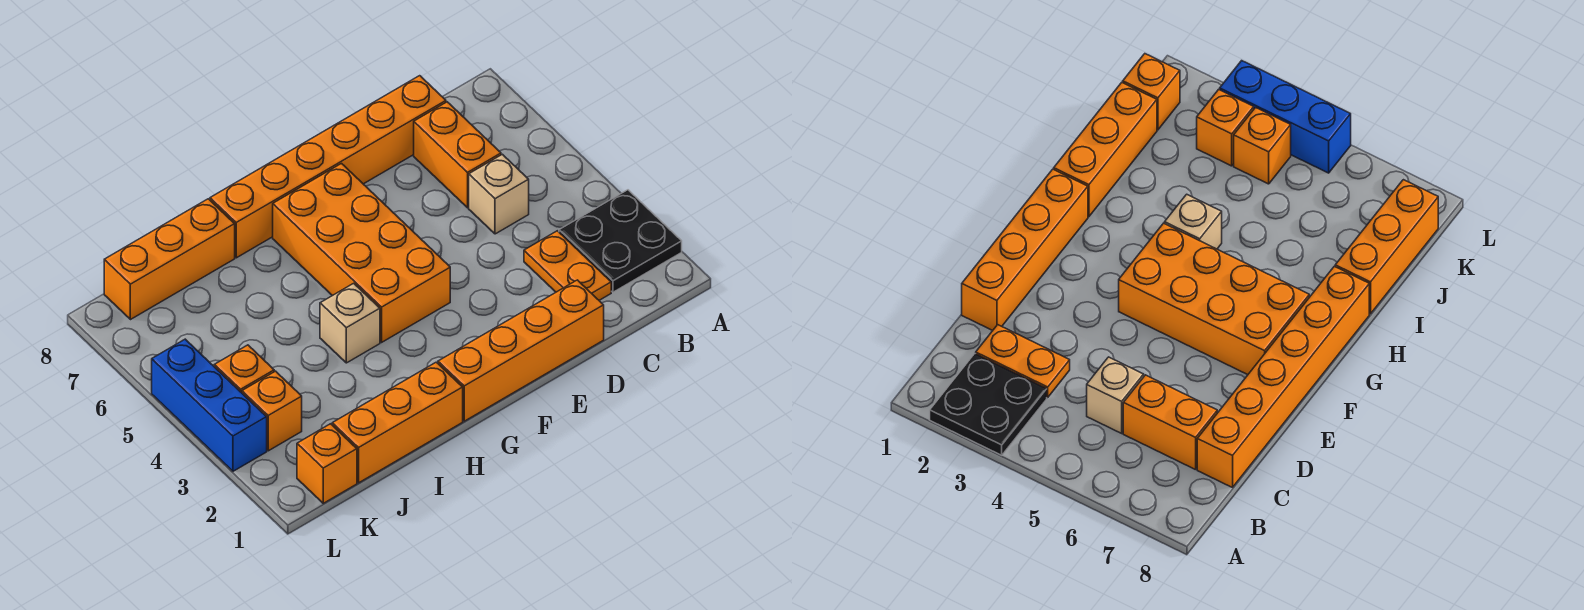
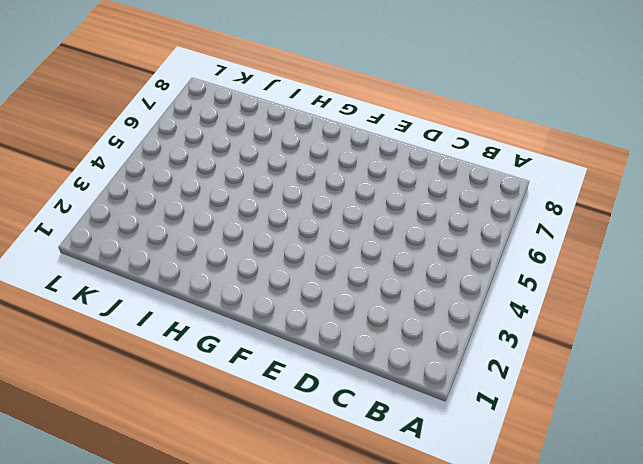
none -> black 2x2 plate [559,190,682,292]
none -> orange 1x2 plate [524,231,611,300]
none -> tan 1x1 brick [469,154,529,234]

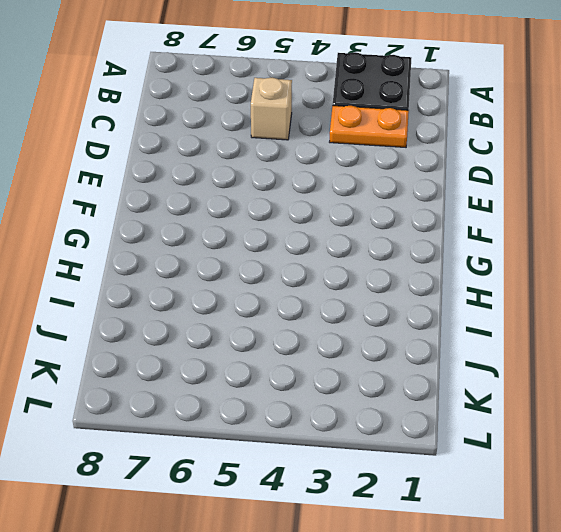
none -> orange 1x2 brick [414,102,501,208]
none -> orange 1x6 brick [210,76,446,258]
none -> orange 1x4 brick [438,280,604,421]

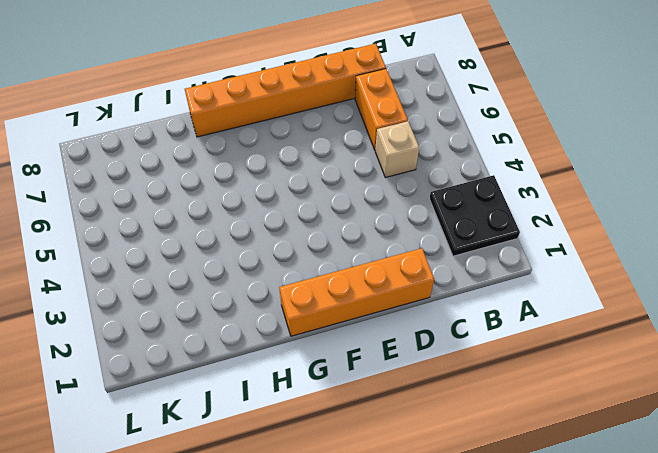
none -> orange 1x2 plate [524,231,611,300]
none -> orange 2x4 brick [273,164,450,342]
none -> orange 1x3 brick [332,362,463,483]

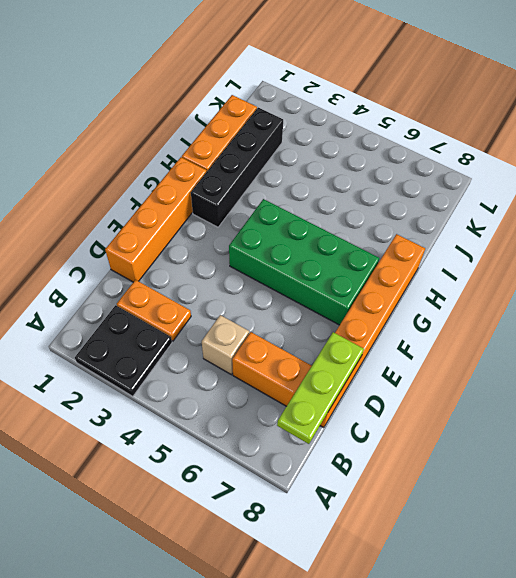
lime 1x3 plate [277,332,364,444] -> none
green 2x4 brick [229,199,379,325] -> orange 2x4 brick [273,164,450,342]
black 1x4 brick [191,107,283,227] -> none
none -> tan 1x1 brick [320,283,380,363]
none -> orange 1x3 brick [104,199,235,320]
none -> orange 1x1 brick [297,424,357,503]

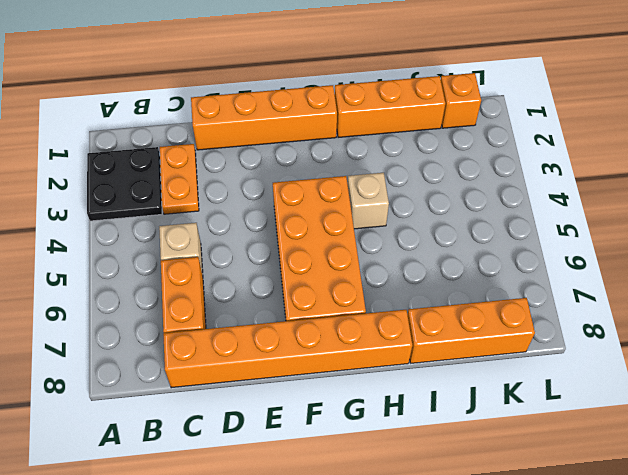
none -> orange 1x1 brick [242,371,302,451]
none -> orange 1x1 brick [214,345,274,393]
none -> blue 1x3 brick [152,339,267,471]

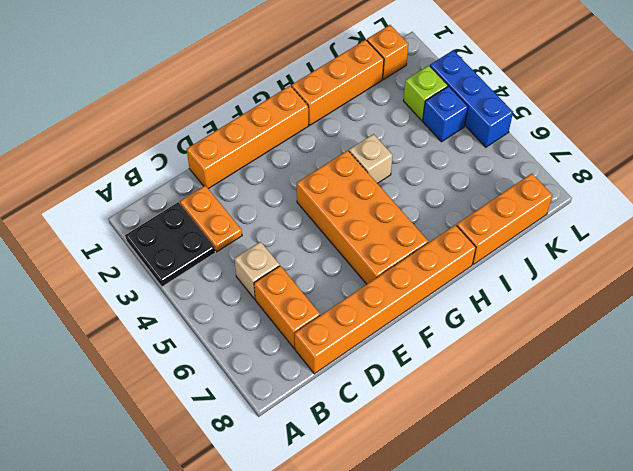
lime 1x1 brick [403,66,448,121] -> orange 1x1 brick [242,371,302,451]
blue 1x1 brick [423,86,468,142] -> orange 1x1 brick [214,345,274,393]

